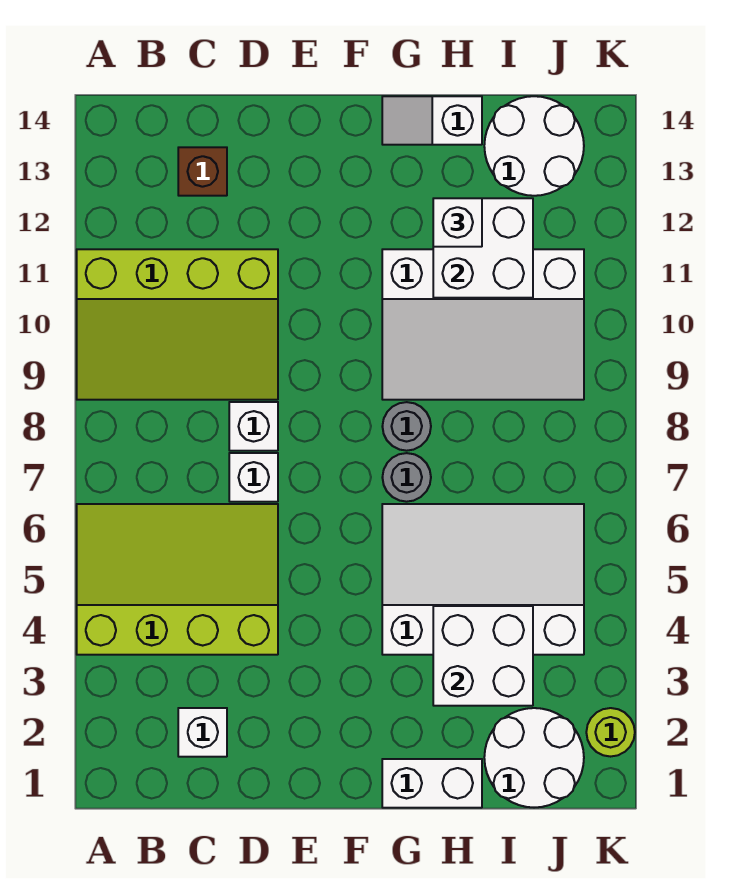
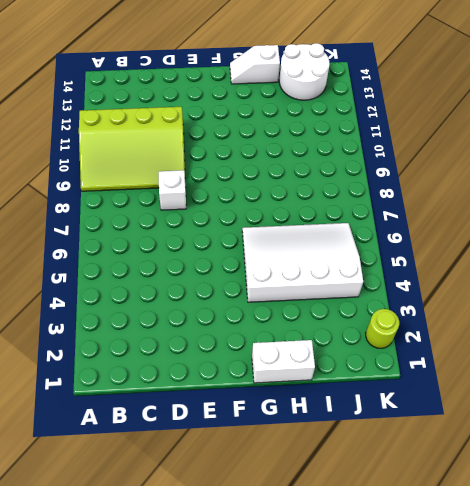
none -> lime 3x4 slope [77,504,278,655]
none -> white 1x1 brick [178,708,227,757]
none -> brown 1x1 brick [178,147,227,196]

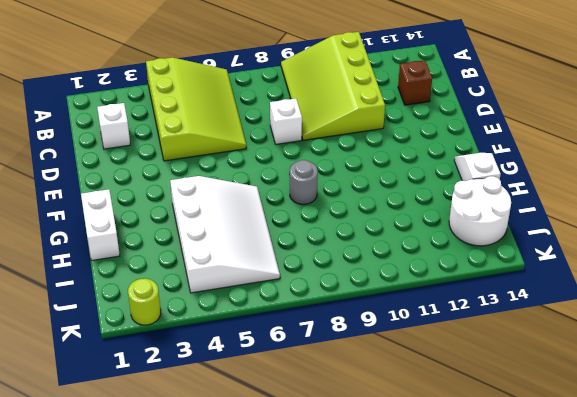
none -> white 1x1 brick [229,453,278,502]
none -> grey 1x1 round brick [382,453,431,502]
none -> white 3x4 slope [382,249,584,400]

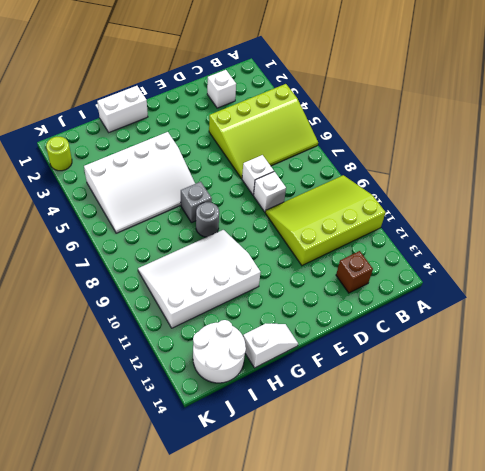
grey 1x1 brick [181,182,212,223] -> grey 1x1 round brick [382,453,431,502]
none -> white 2x2 round brick [484,708,584,808]
none -> white 2x2 brick [433,606,533,706]
none -> white 2x2 brick [433,198,533,298]

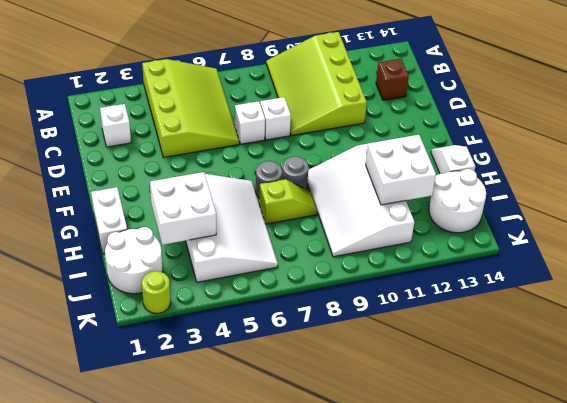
lime 1x2 slope [259,179,317,224] -> none
none -> white 1x1 brick [433,198,482,247]

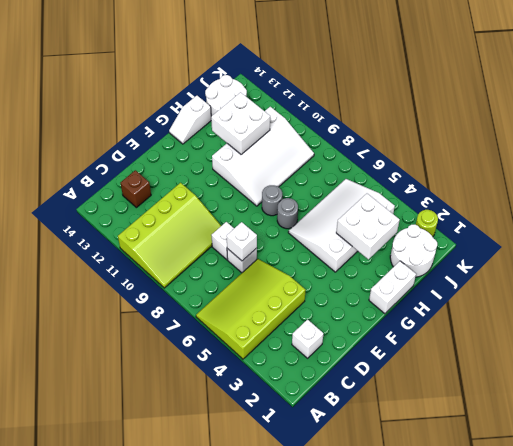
white 1x1 brick [227,222,257,261] -> white 1x1 brick moved to [433,198,482,247]

